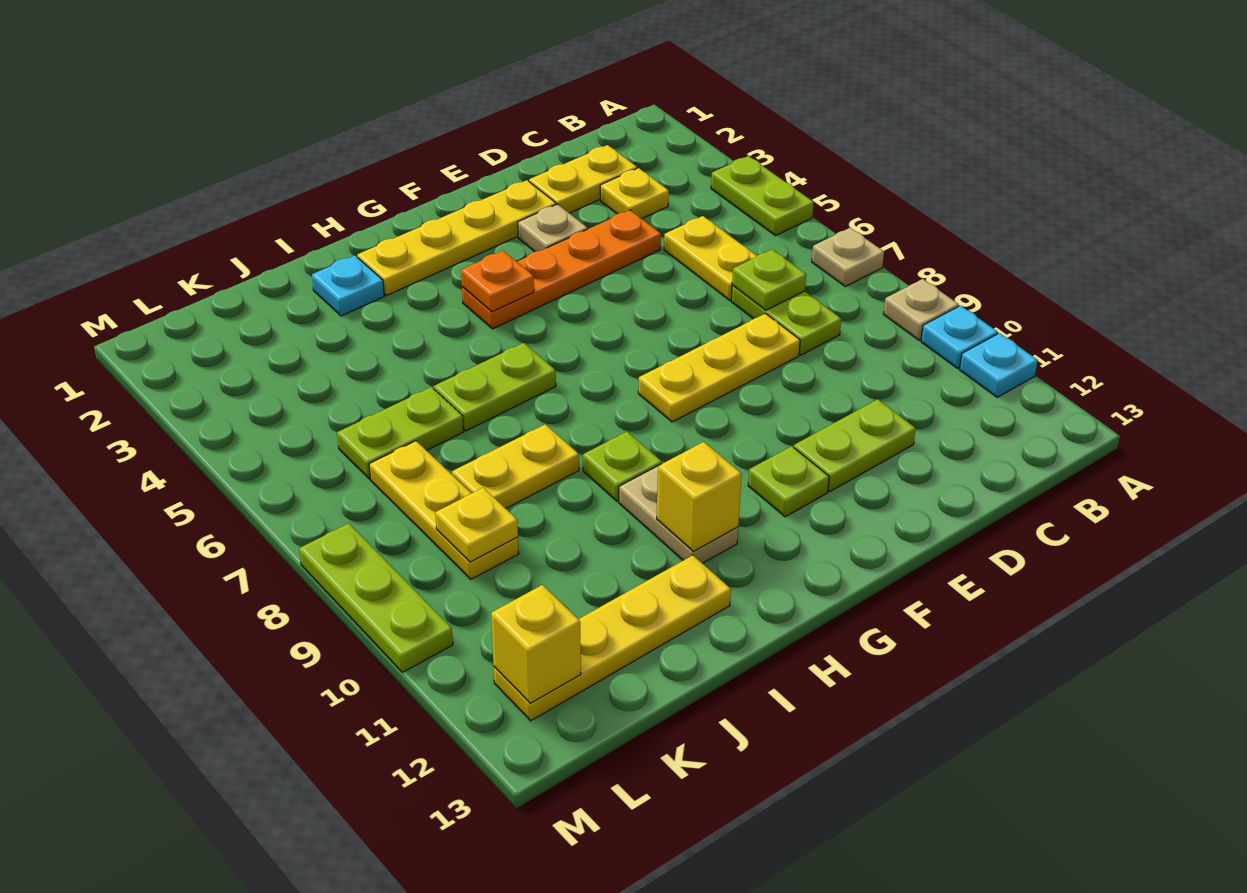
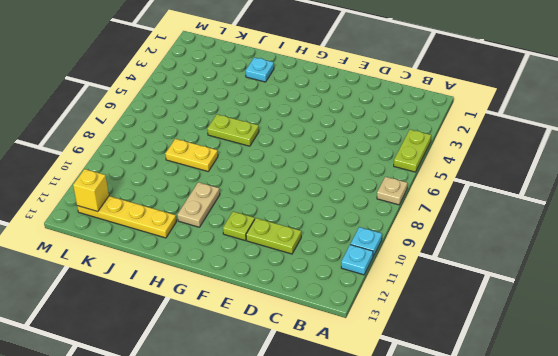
none -> tan 1x1 plate [883,279,959,340]
none -> yellow 1x2 plate [529,145,637,213]
none -> yellow 1x1 plate [600,168,669,219]

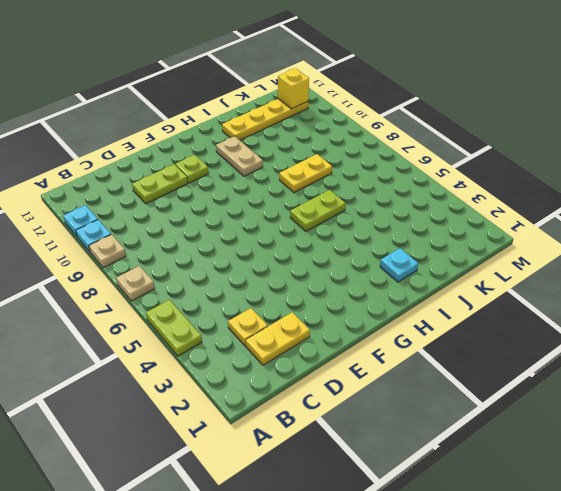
none -> yellow 1x2 plate [664,216,757,300]
none -> lime 1x2 plate [731,286,841,355]
none -> orange 1x4 plate [462,210,661,329]

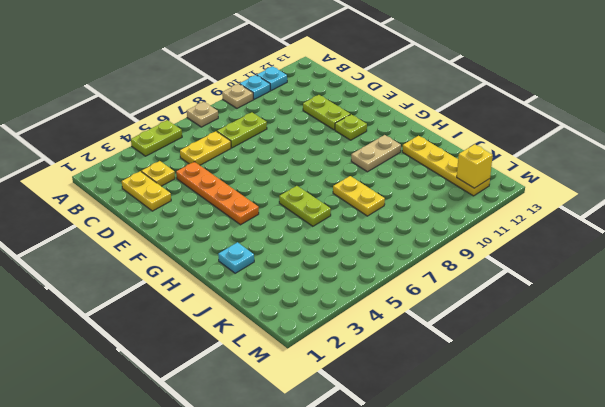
none -> yellow 1x3 plate [638,314,800,422]
none -> yellow 1x4 plate [357,180,556,295]
none -> tan 1x1 plate [518,204,587,252]

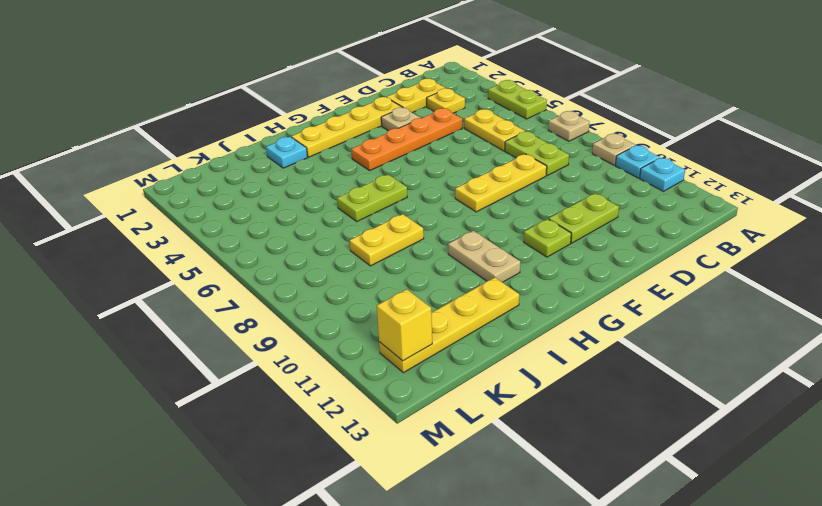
none -> lime 1x1 plate [583,432,662,501]
none -> lime 1x2 plate [337,387,463,479]
none -> yellow 1x3 plate [369,441,519,579]

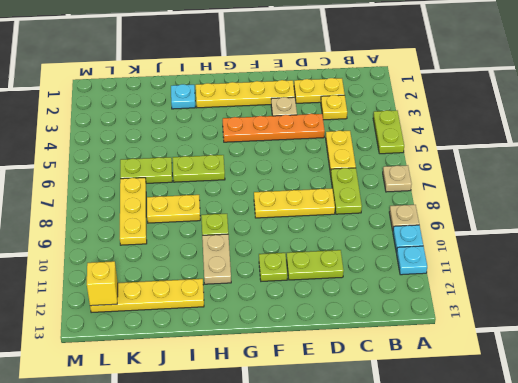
none -> lime 1x3 plate [299,523,453,672]
none -> lime 1x1 plate [732,249,806,310]
none -> orange 1x1 plate [461,251,534,312]

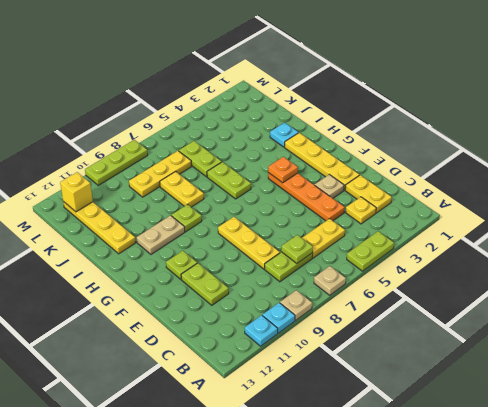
none -> yellow 1x1 brick [657,442,742,551]
none -> yellow 1x1 plate [435,488,518,562]

